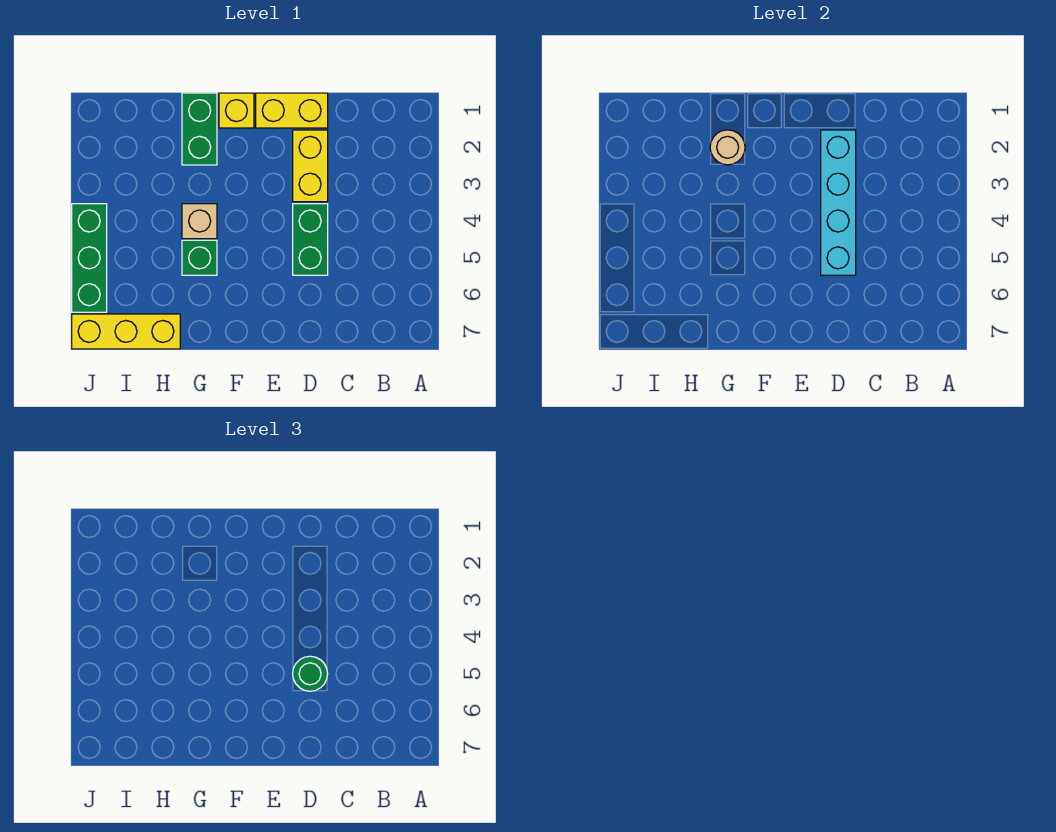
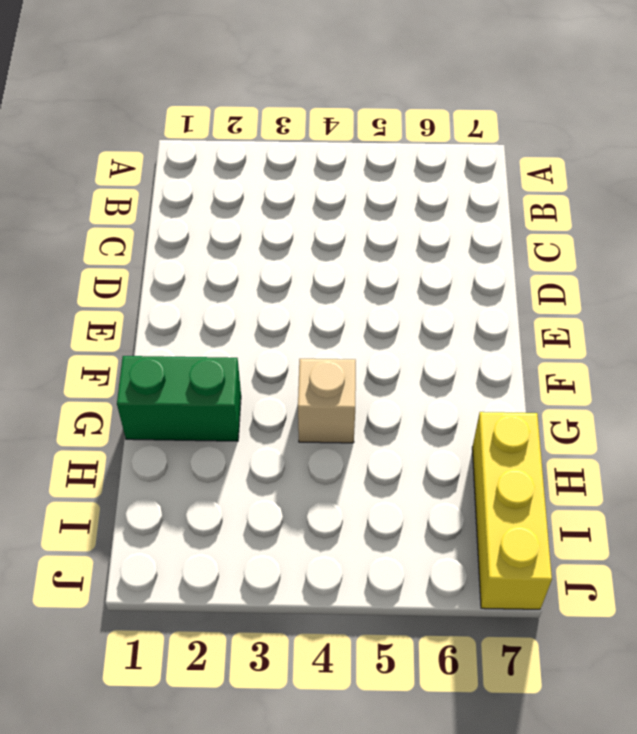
none -> yellow 1x2 brick [256,93,328,128]
none -> yellow 1x2 brick [293,130,328,202]
none -> green 1x2 brick [293,204,328,275]

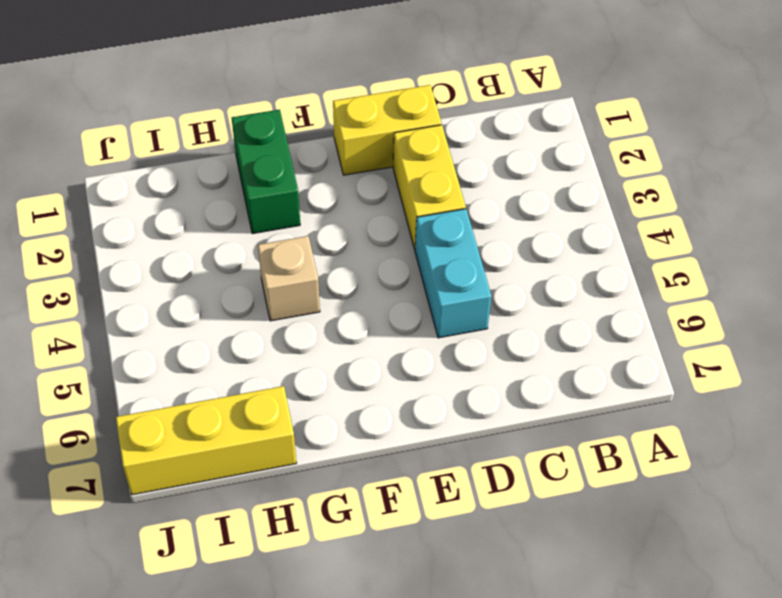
cyan 1x2 brick [415,209,491,338] -> green 1x2 brick [293,204,328,275]
none -> yellow 1x1 brick [219,93,254,128]
none -> green 1x1 brick [182,240,217,275]
none -> green 1x3 brick [72,204,107,312]

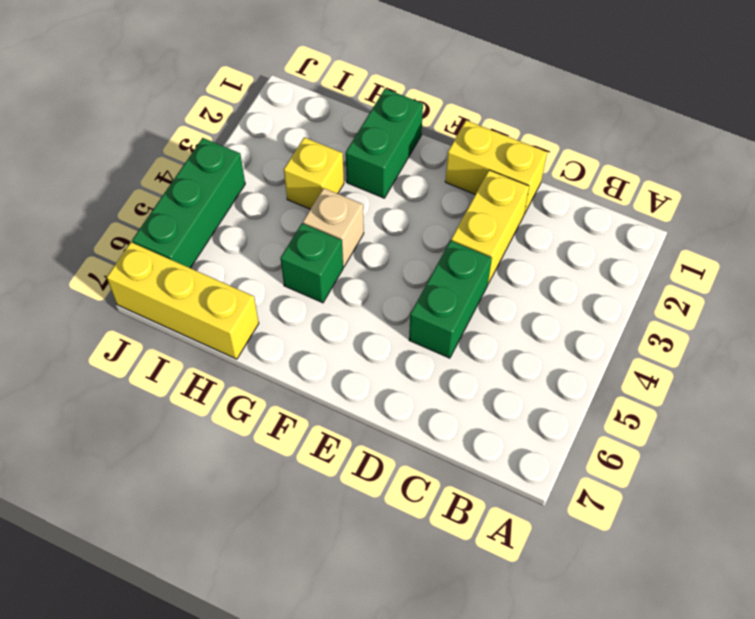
yellow 1x1 brick [284,137,344,209] -> yellow 1x1 brick moved to [219,93,254,128]
none -> cyan 1x4 brick [821,130,856,275]
none -> tan 1x1 round brick [710,130,745,165]
none -> green 1x1 round brick [293,656,328,691]

